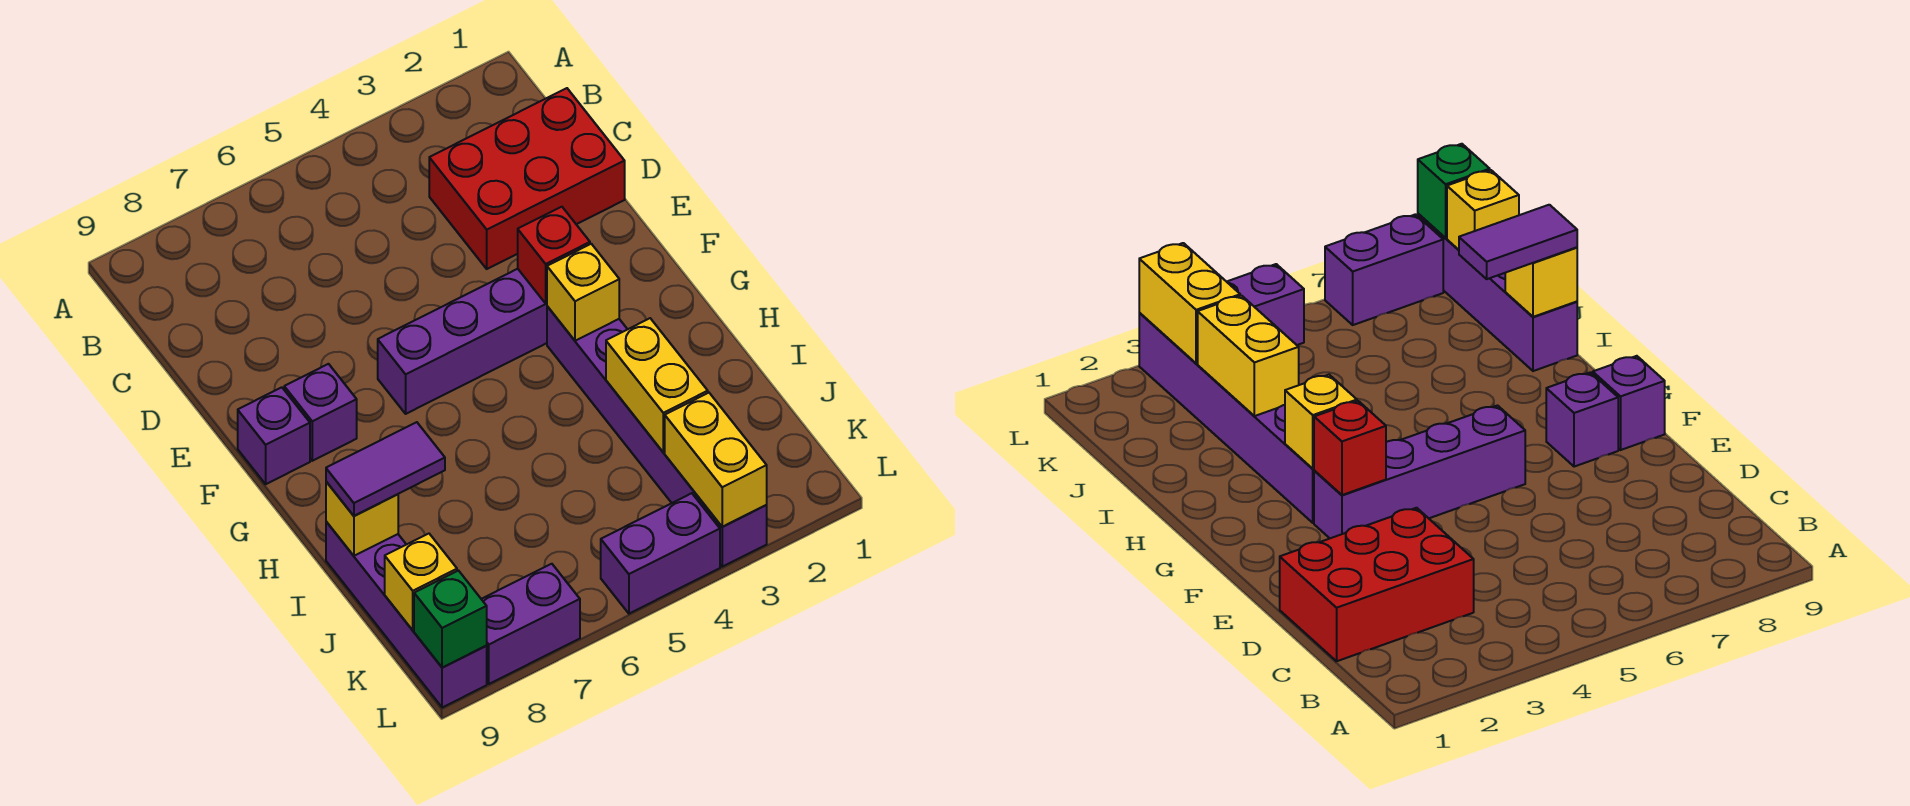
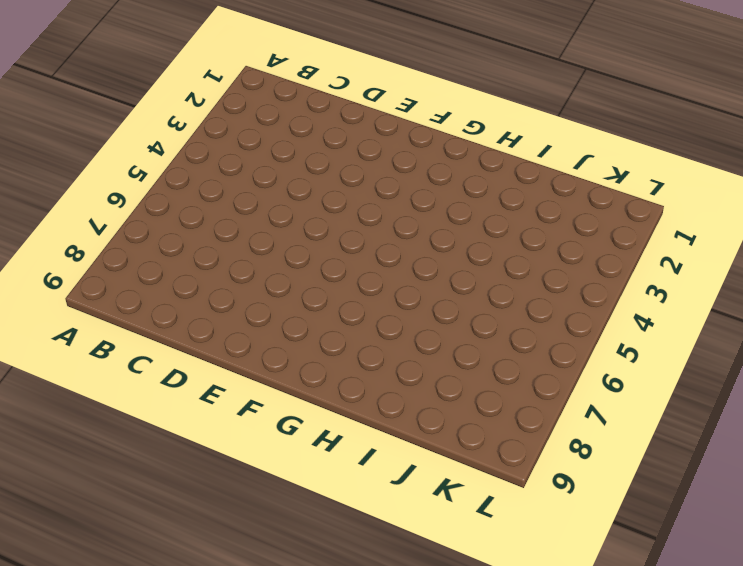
none -> red 2x3 brick [429,88,625,269]
none -> purple 1x4 brick [378,269,547,414]
none -> purple 1x1 brick [284,364,357,461]

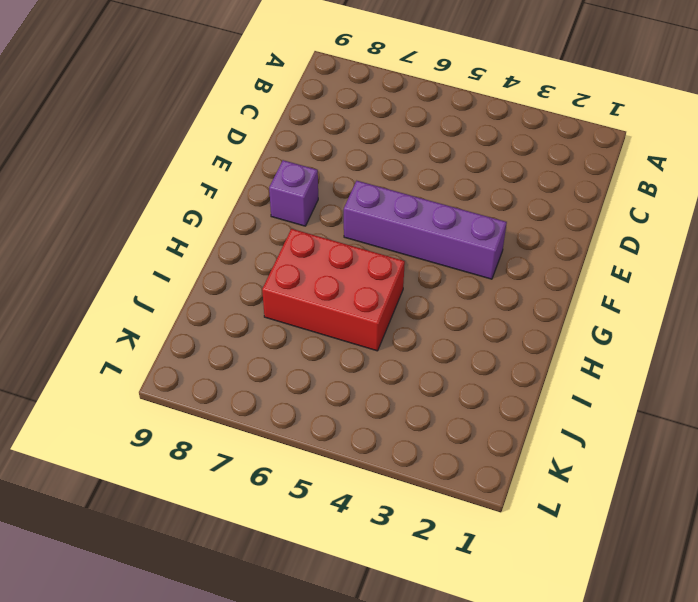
red 2x3 brick [262,229,405,351] -> red 2x3 brick moved to [429,88,625,269]
none -> purple 1x1 brick [238,387,310,484]
none -> purple 1x6 brick [547,306,767,567]
none -> purple 1x4 brick [326,522,487,708]

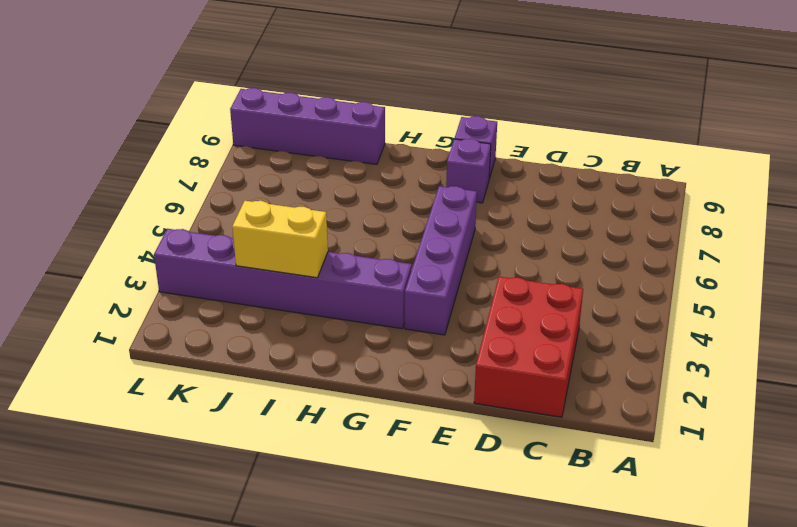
none -> purple 1x2 brick [601,493,720,614]
none -> purple 1x2 brick [482,564,580,684]
none -> red 1x1 brick [518,207,590,304]

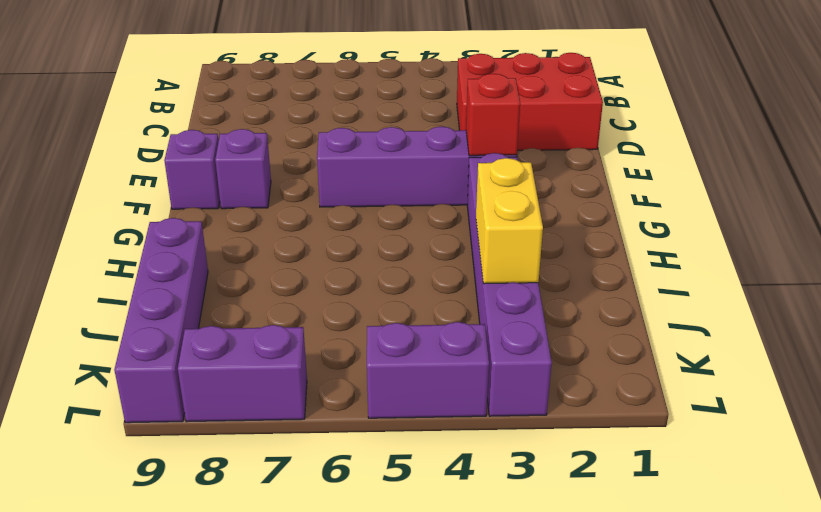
none -> yellow 1x1 brick [547,244,619,341]
none -> yellow 1x1 brick [326,482,398,556]
none -> yellow 1x2 brick [665,393,767,527]

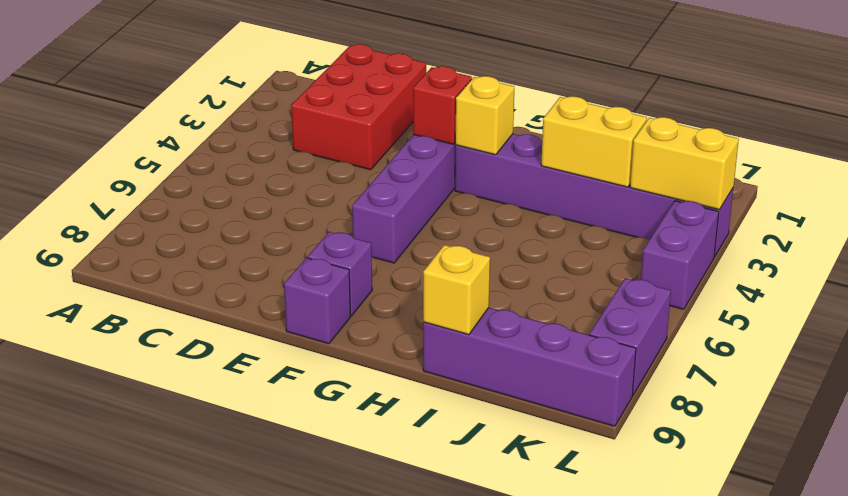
none -> yellow 1x1 brick [385,534,457,630]
none -> green 1x1 brick [414,571,487,668]
none -> purple 1x2 tile [326,422,445,516]

